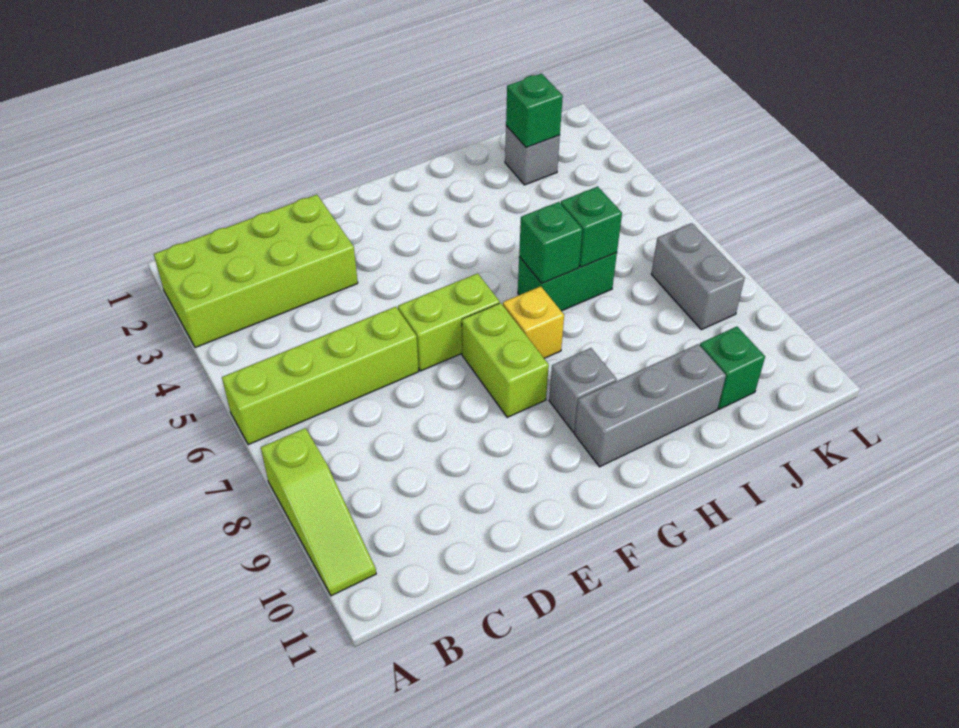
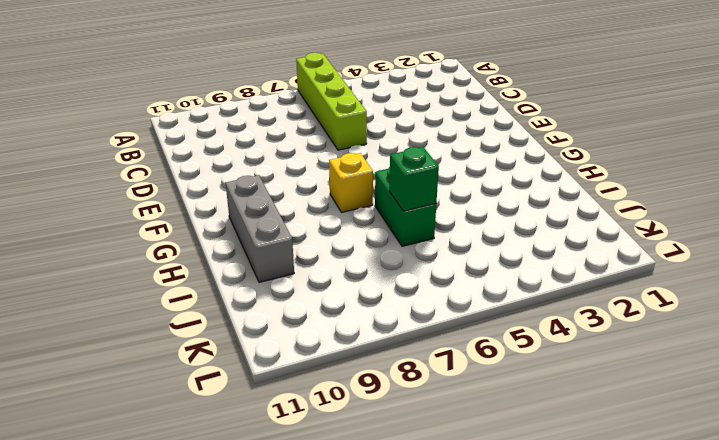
none -> lime 2x4 brick [154,195,358,348]
none -> lime 1x3 slope [261,428,376,596]
none -> lime 1x2 brick [398,273,500,371]

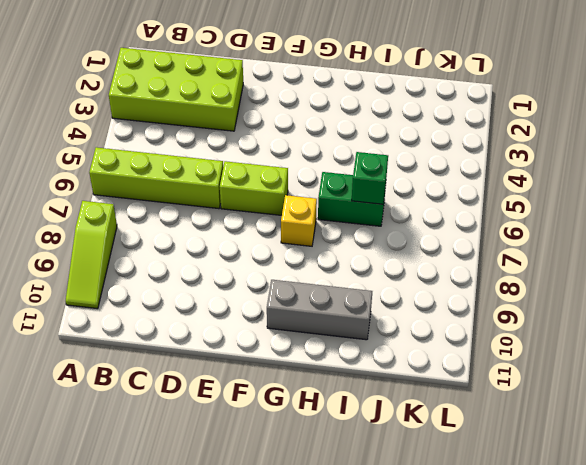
none -> lime 1x2 brick [462,303,549,417]
none -> grey 1x1 brick [549,348,617,432]
none -> grey 1x1 brick [505,126,560,185]

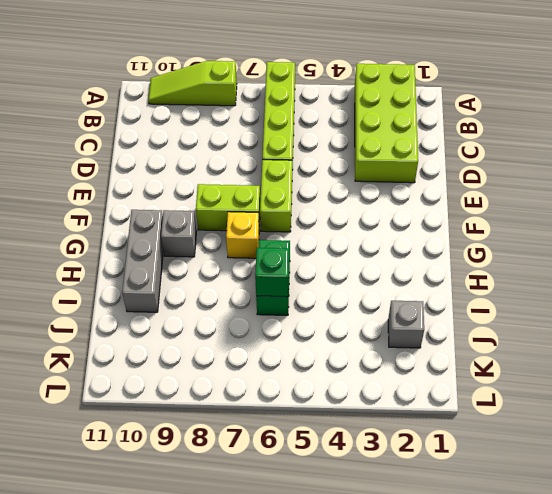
none -> green 1x1 brick [700,327,765,409]
none -> grey 1x2 brick [651,223,745,330]
none -> green 1x1 brick [519,202,583,283]

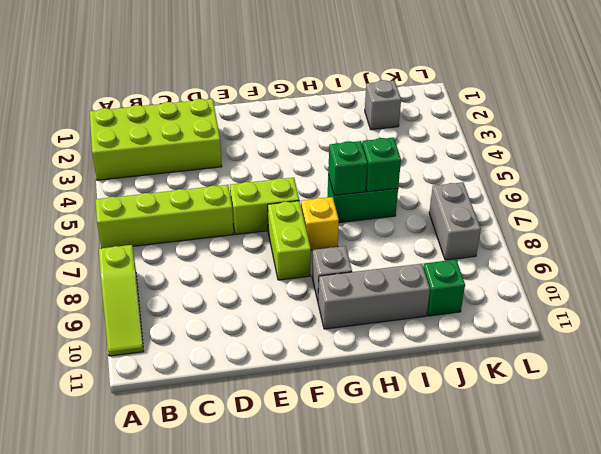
none -> green 1x1 brick [506,74,563,148]

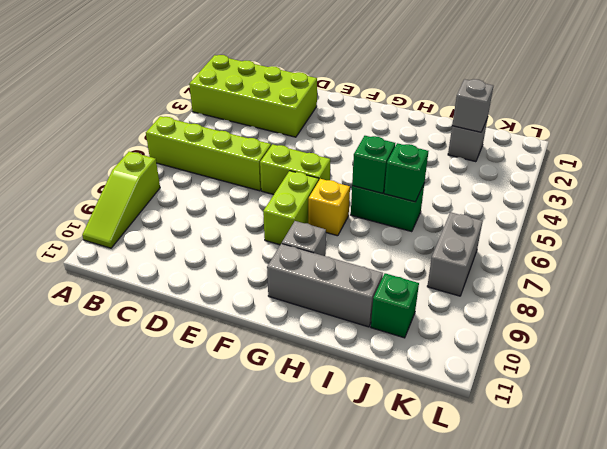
grey 1x1 brick [452,79,493,132] -> green 1x1 brick [506,74,563,148]

